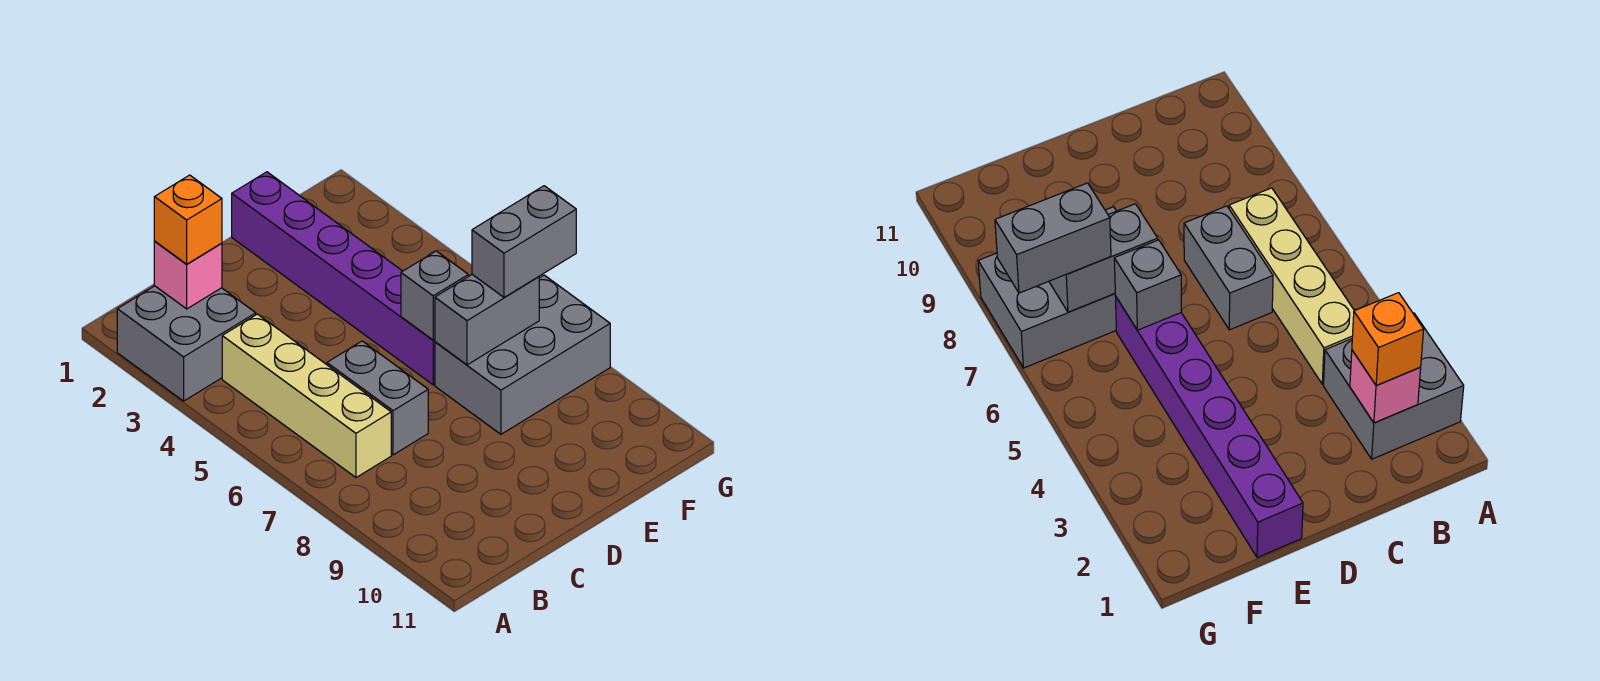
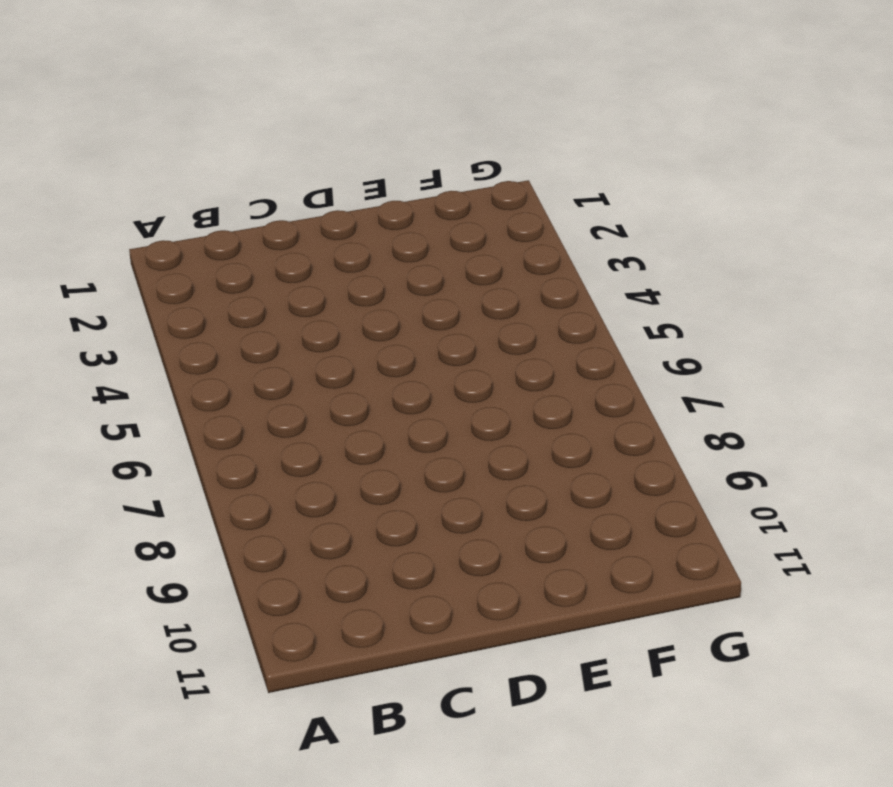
none -> grey 2x2 brick [117,286,256,401]
none -> tan 1x4 brick [222,314,391,477]

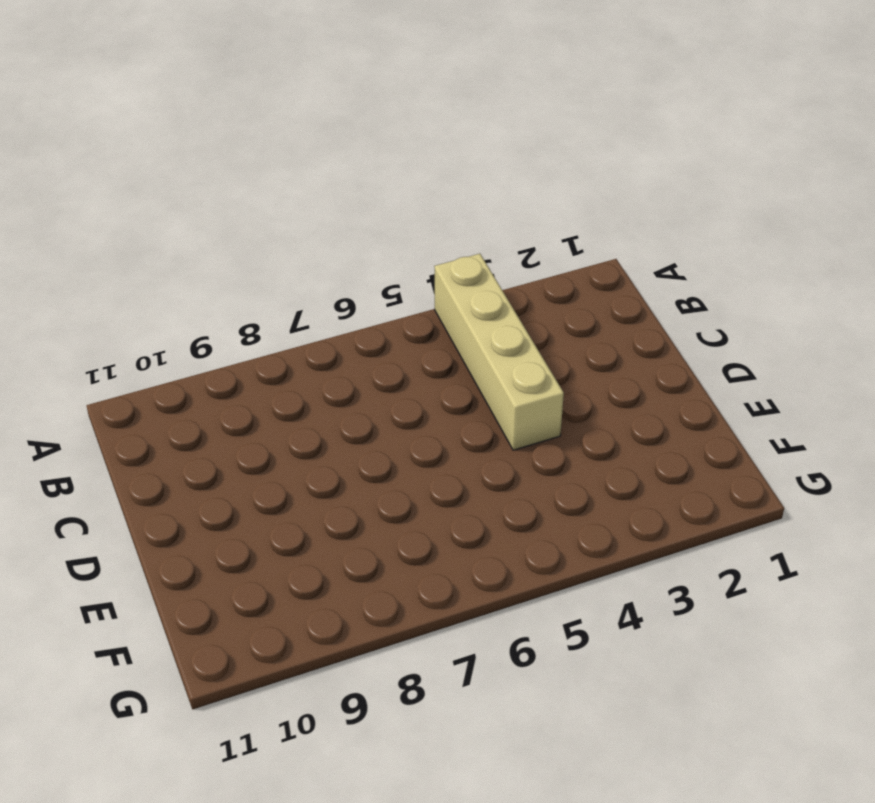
tan 1x4 brick [434,254,564,450] -> tan 1x4 brick turned to [222,314,391,477]
none -> grey 2x2 brick [117,286,256,401]
none -> grey 1x2 brick [327,341,428,455]

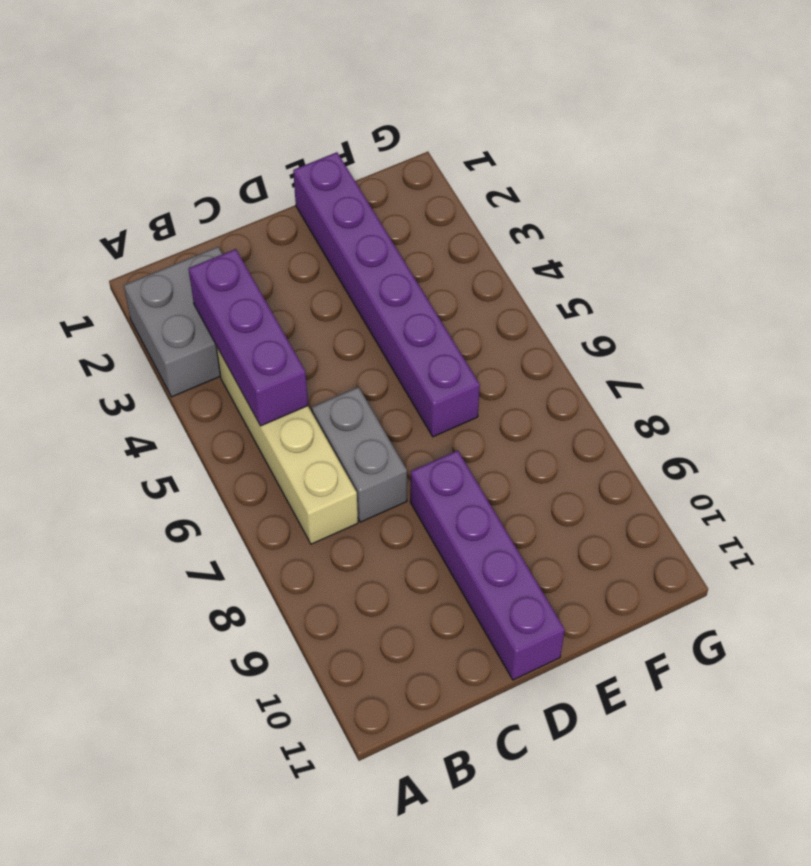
purple 1x3 brick [188,249,308,426] -> none
purple 1x4 brick [410,450,565,680] -> none
none -> grey 2x3 brick [435,275,610,434]
none -> pink 1x1 brick [154,242,222,309]

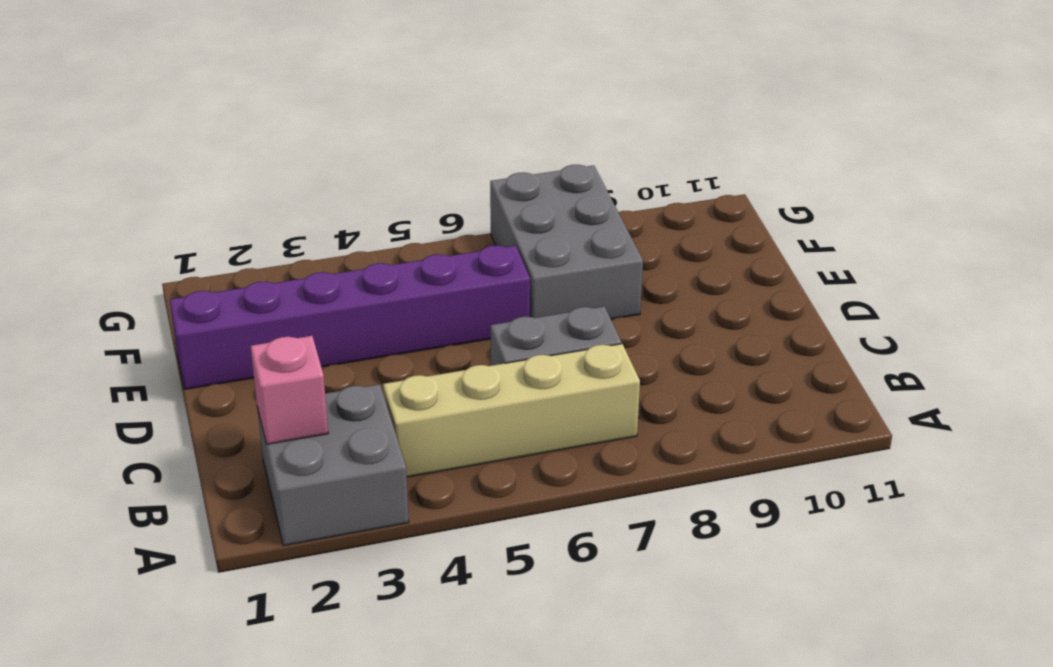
none -> grey 1x1 brick [401,251,468,340]
none -> grey 1x2 brick [435,275,539,365]

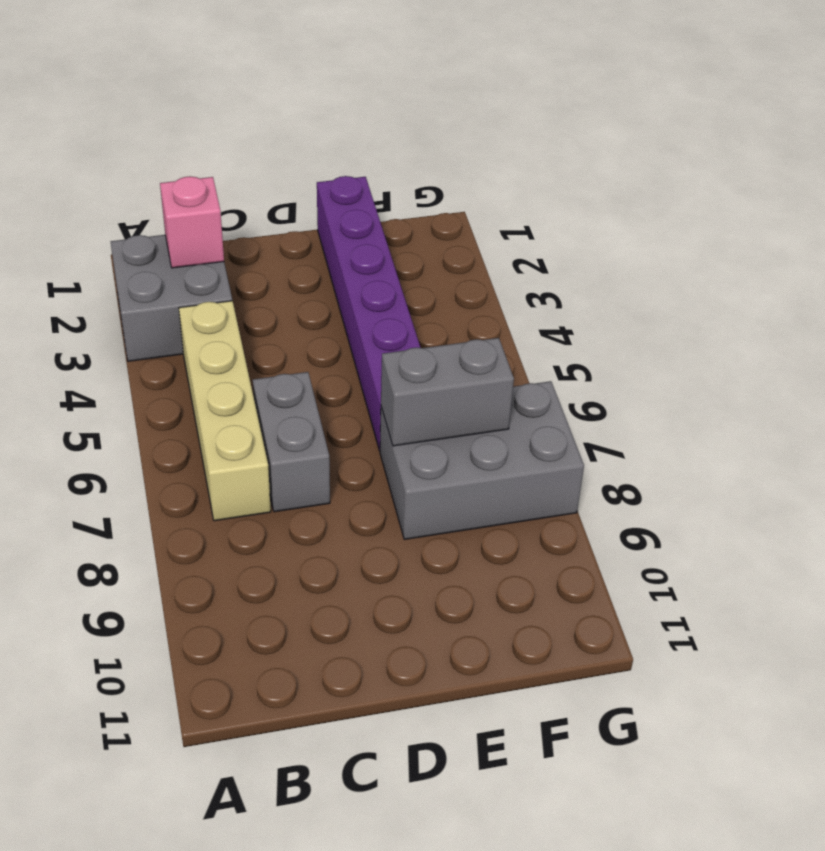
none -> grey 1x1 brick [401,251,468,340]
none -> orange 1x1 brick [154,175,222,264]

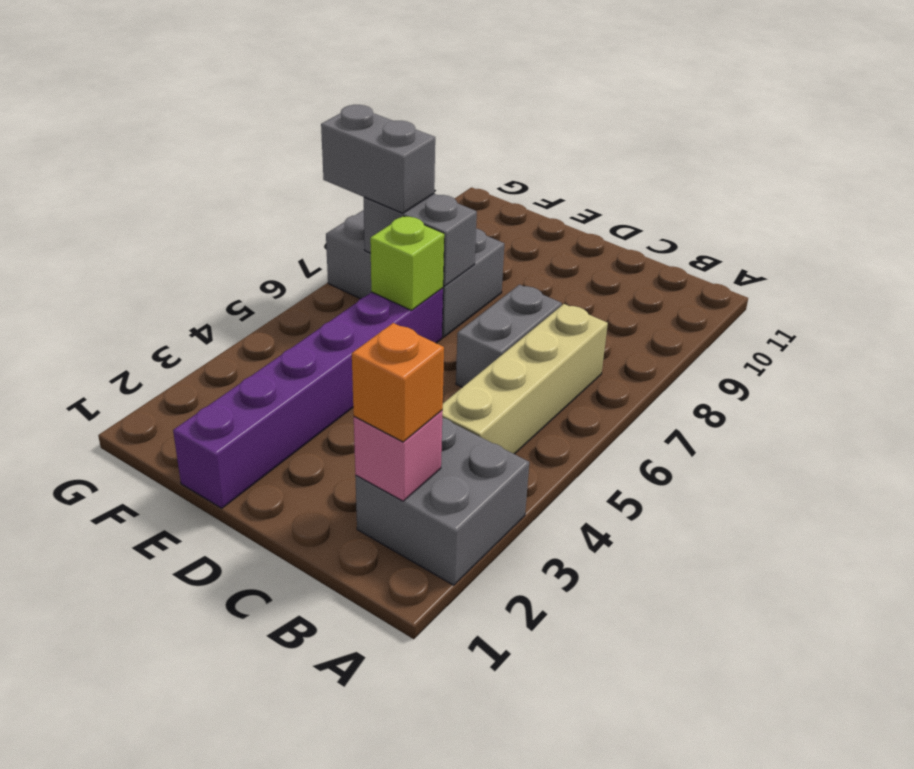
lime 1x1 brick [370,216,444,310] -> grey 1x1 brick [401,251,468,340]

